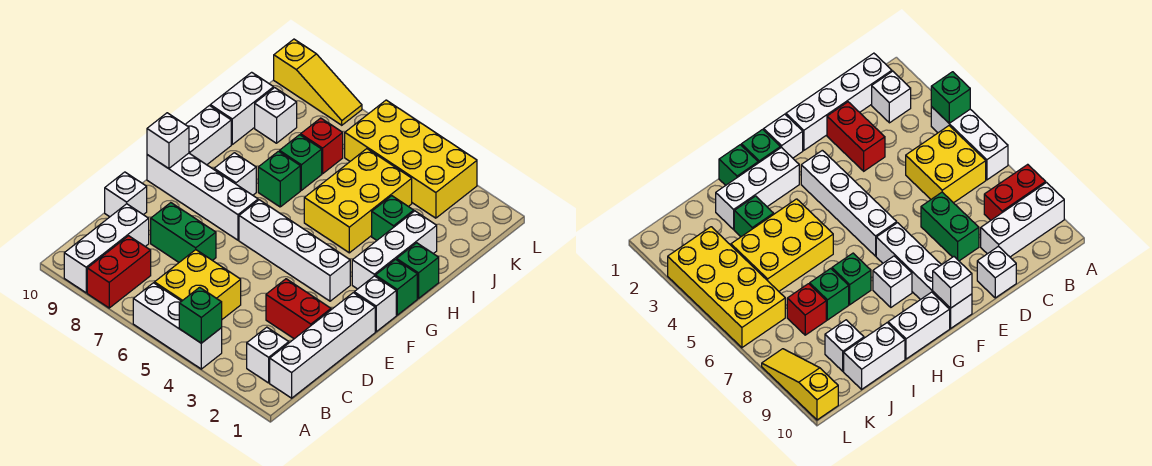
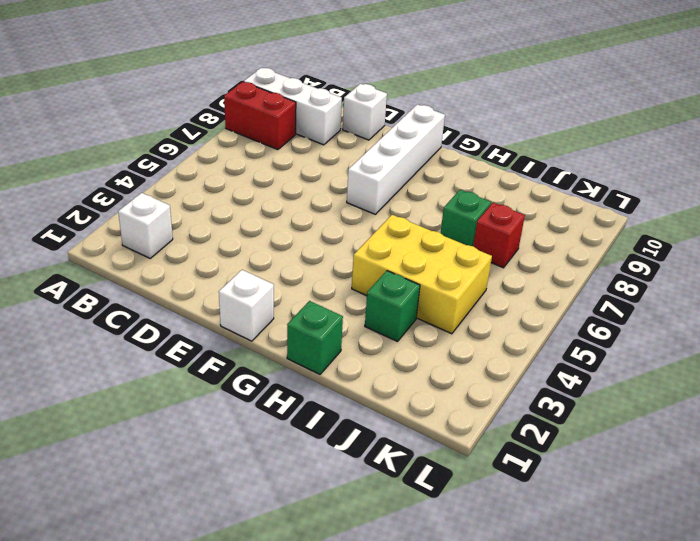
none -> white 1x3 brick [133,283,222,369]
none -> white 1x4 brick [270,293,375,398]
none -> yellow 2x2 brick [155,250,241,319]

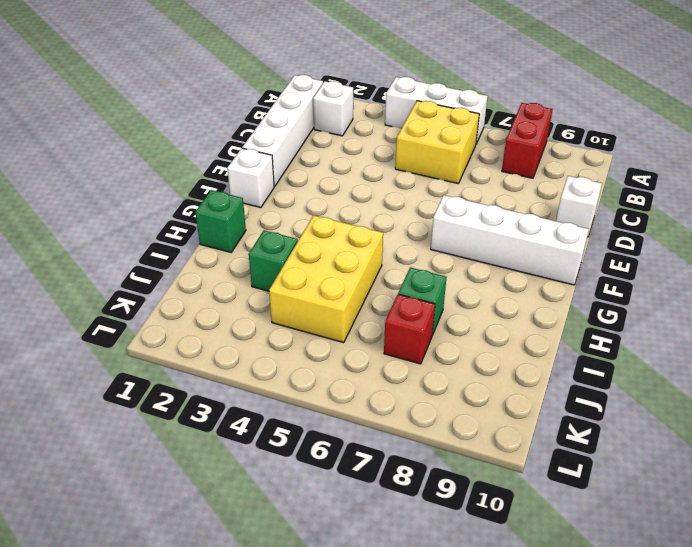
none -> white 1x3 brick [64,204,149,293]
none -> red 1x2 brick [266,279,331,339]
none -> green 1x2 brick [151,203,216,262]

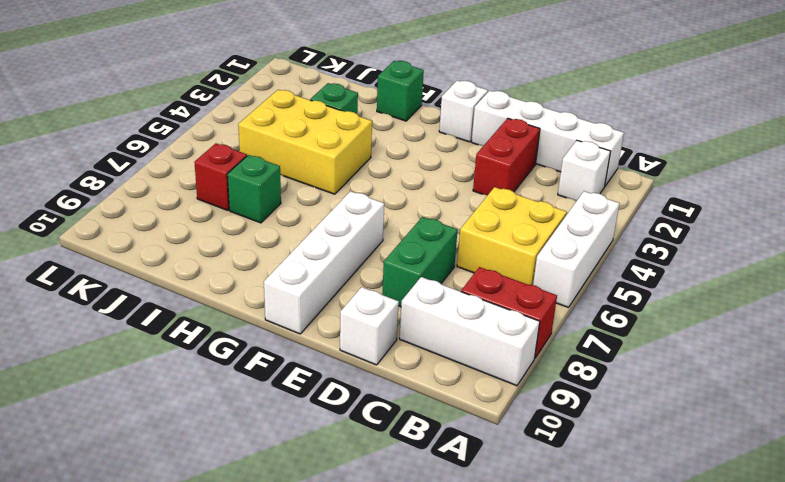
none -> white 1x4 brick [239,200,350,301]
none -> green 1x1 brick [375,259,417,315]
none -> white 1x3 brick [352,211,437,289]

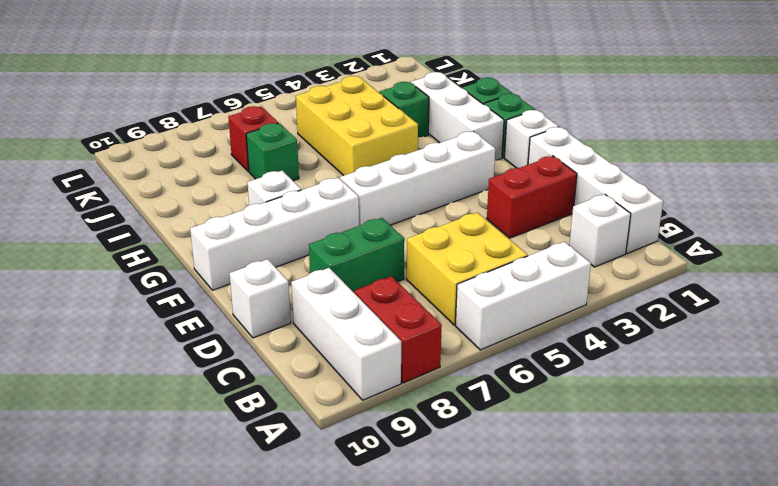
none -> white 1x2 brick [185,106,231,165]
none -> green 1x1 brick [258,151,300,207]
none -> white 1x2 brick [210,72,274,144]

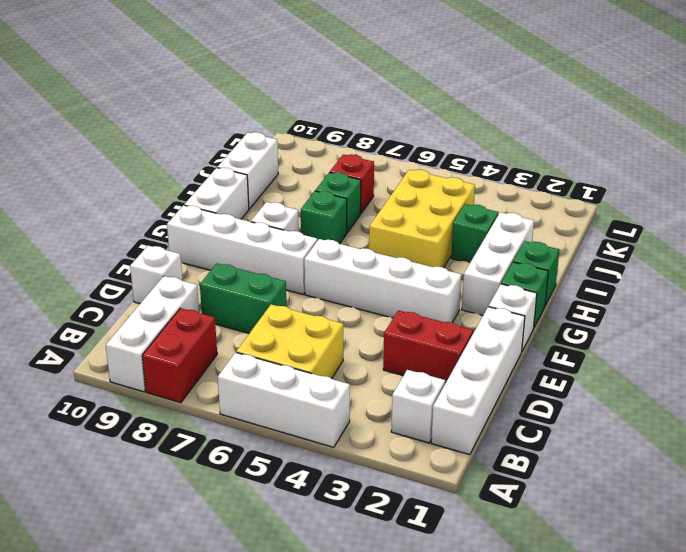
none -> white 1x1 brick [255,88,297,143]
none -> yellow 2x4 brick [345,100,477,218]
none -> yellow 1x3 slope [274,39,362,125]

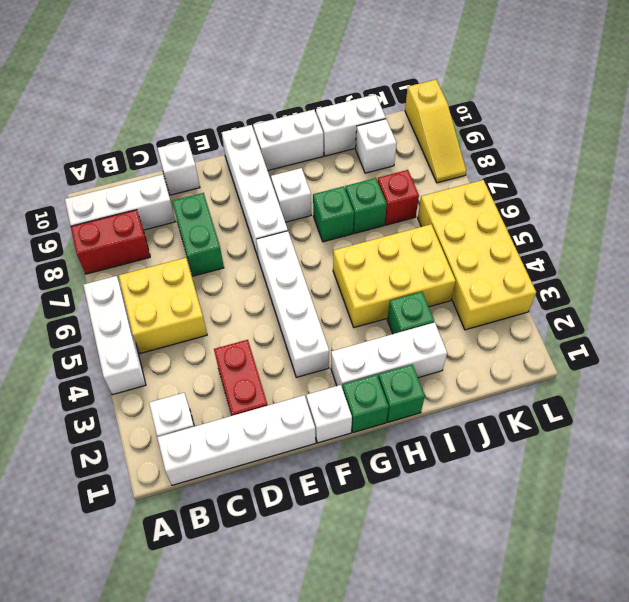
none -> green 1x1 brick [179,287,222,343]
none -> white 1x1 brick [147,113,189,169]

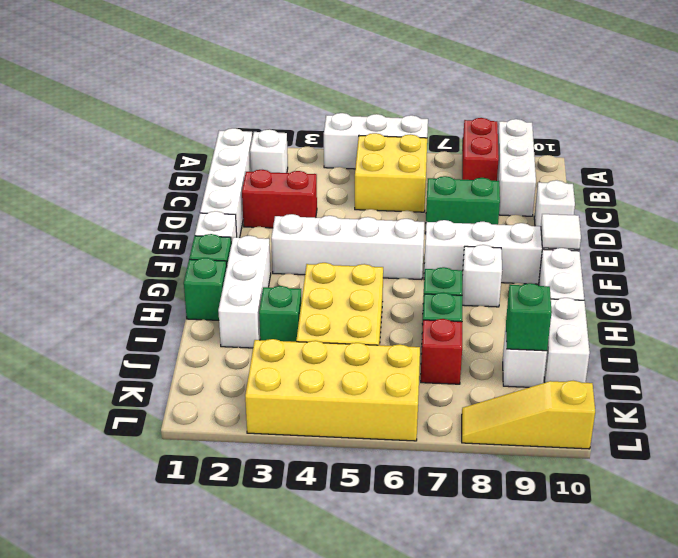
white 1x1 tile [541,214,581,249] -> white 1x1 brick [147,113,189,169]
green 1x1 brick [506,283,552,351] -> green 1x1 brick moved to [179,287,222,343]

